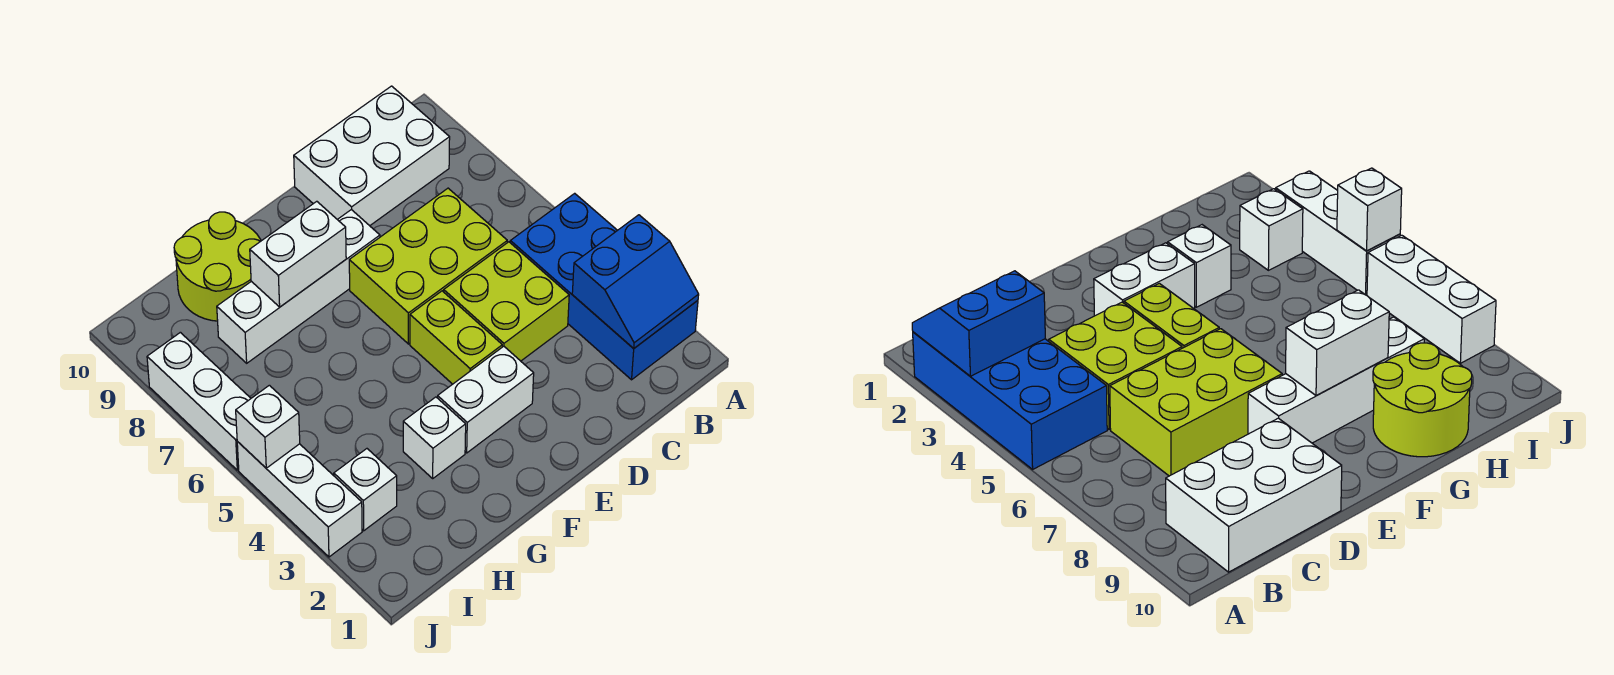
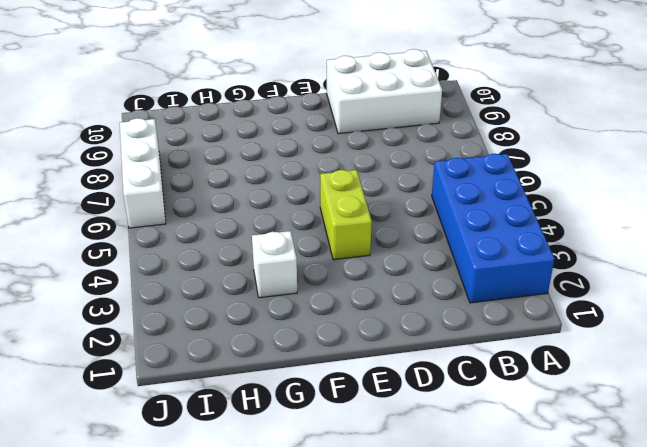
none -> lime 2x2 brick [444,242,569,361]
none -> lime 2x3 brick [349,188,507,344]
none -> white 1x2 brick [438,346,534,453]

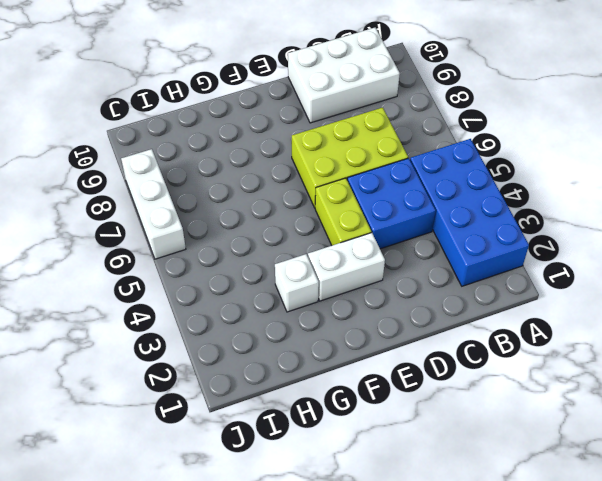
blue 2x2 brick [347,158,436,249] -> lime 2x2 brick [444,242,569,361]
none -> white 1x4 brick [217,210,380,363]
none -> lime 2x2 round brick [174,212,261,321]
none -> white 1x1 brick [334,449,397,531]

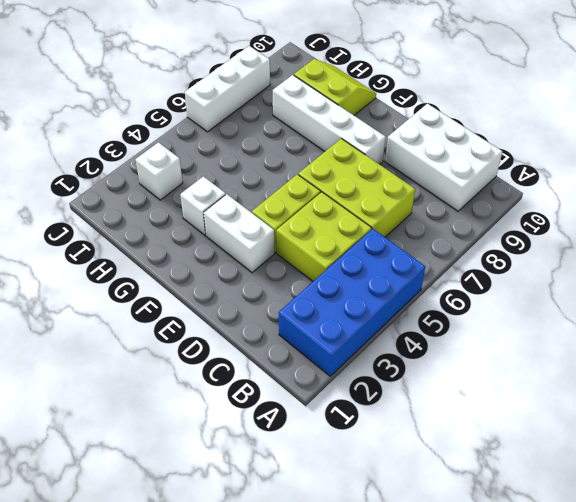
lime 2x2 slope [294,59,376,115] -> lime 2x2 round brick [174,212,261,321]
none -> white 1x3 brick [237,442,362,557]
none -> blue 2x2 slope [572,215,699,349]
none -> white 1x2 brick [250,201,346,307]

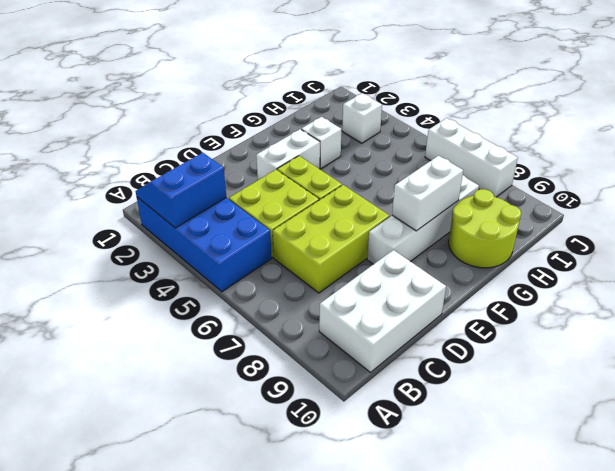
none -> white 1x3 brick [237,442,362,557]
none -> white 1x1 brick [236,385,300,468]

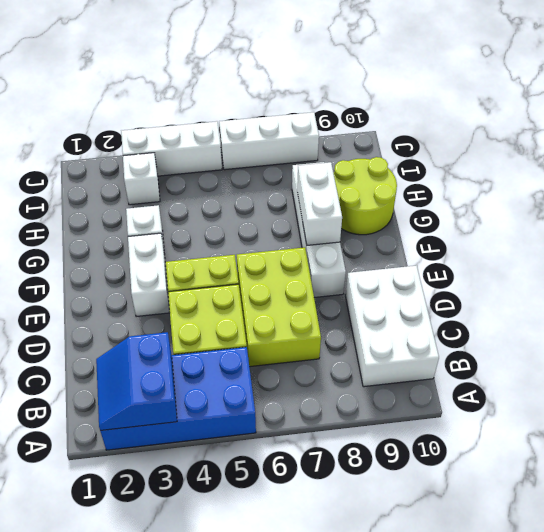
none -> white 1x1 brick [236,385,300,468]

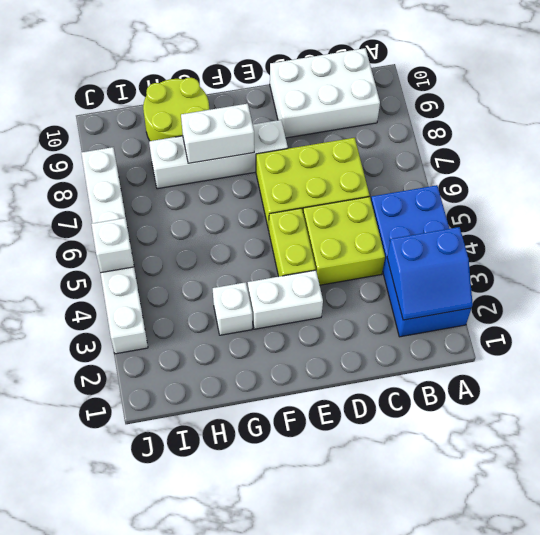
none -> white 1x1 brick [334,449,397,531]

